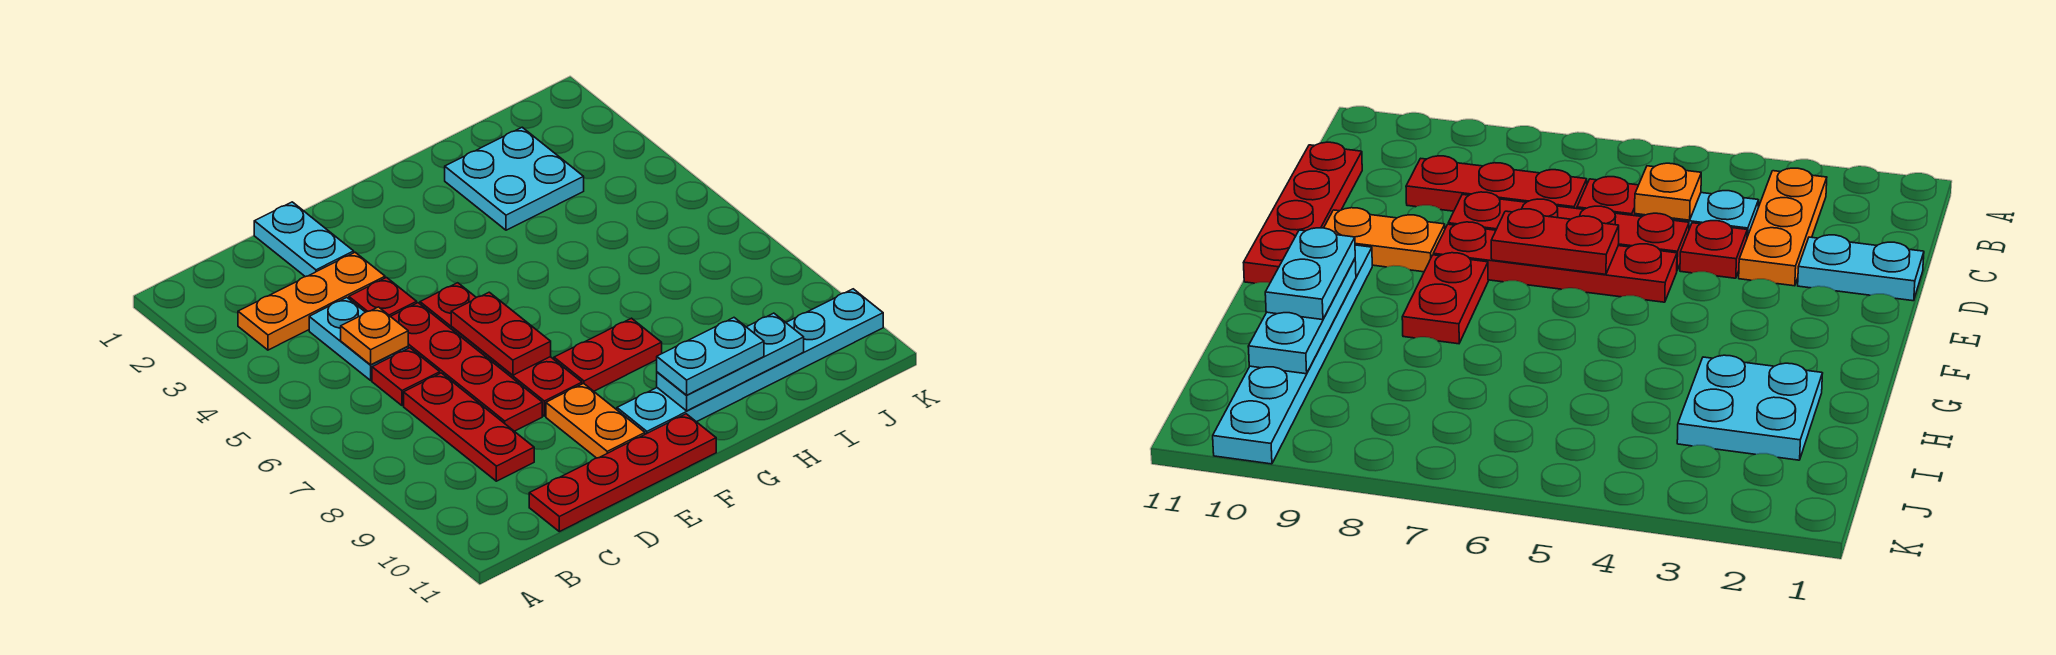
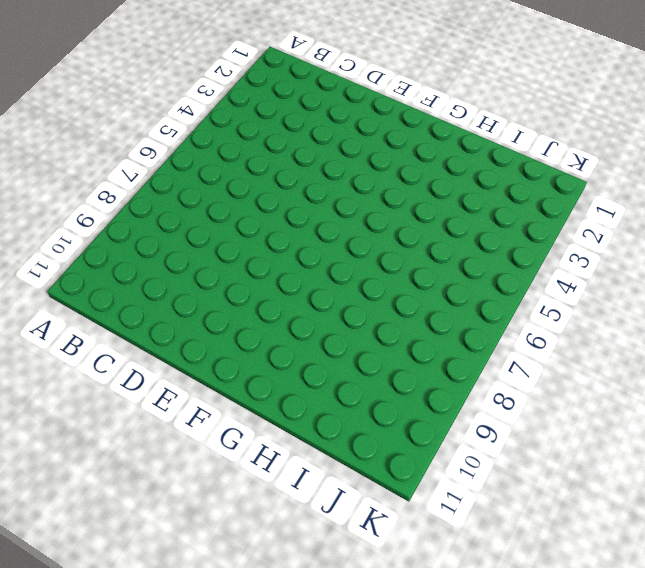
none -> orange 1x3 plate [238,252,385,350]
none -> cyan 1x2 plate [309,298,408,380]
none -> red 1x1 plate [372,348,440,406]

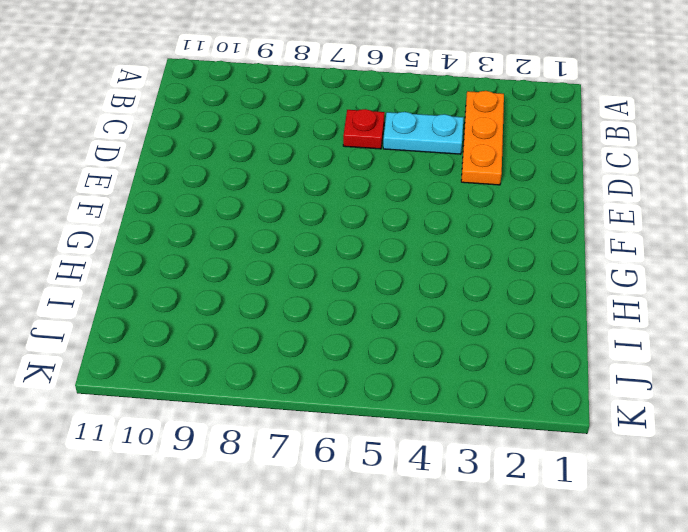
none -> red 1x3 plate [404,373,534,481]
none -> red 1x4 plate [529,414,716,532]
none -> cyan 1x2 plate [254,202,354,277]

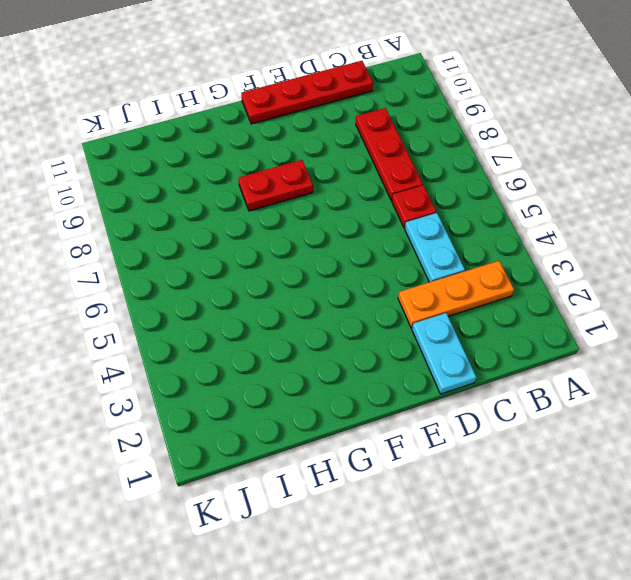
none -> red 1x1 plate [349,278,417,316]
none -> red 1x4 plate [391,303,542,431]
none -> red 1x4 plate [420,283,582,416]

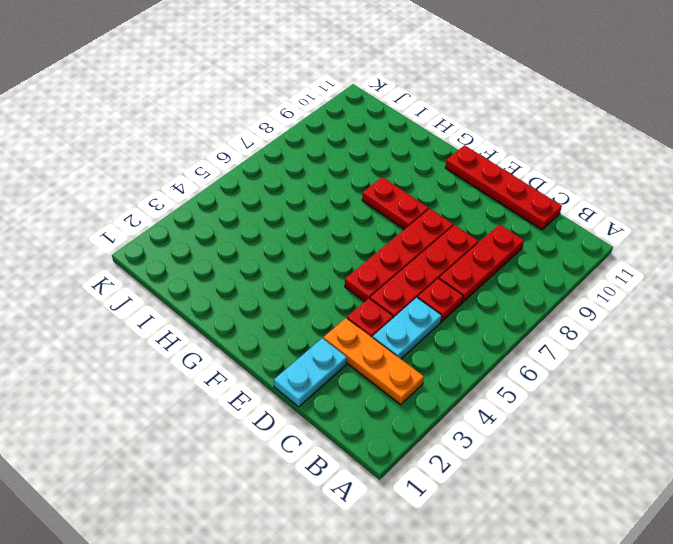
none -> orange 1x2 plate [546,383,645,458]
none -> cyan 1x6 plate [617,289,883,434]
none -> cyan 2x2 plate [445,127,584,230]

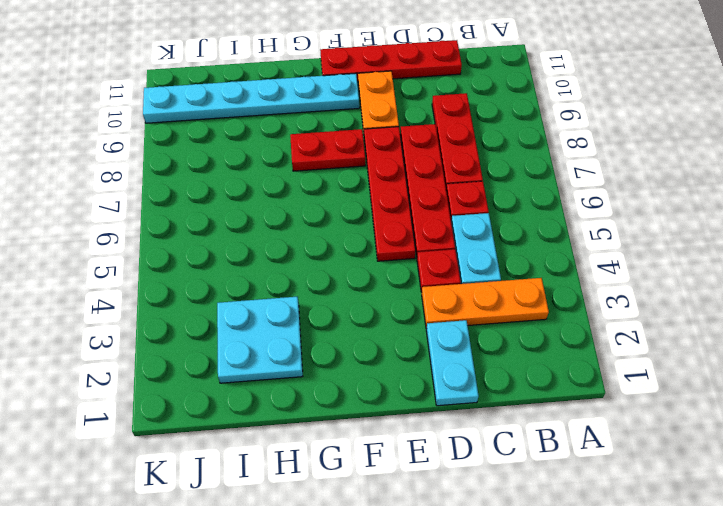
none -> orange 1x1 plate [341,307,408,365]
none -> red 1x2 plate [451,292,551,375]
none -> cyan 1x3 plate [657,313,804,411]

